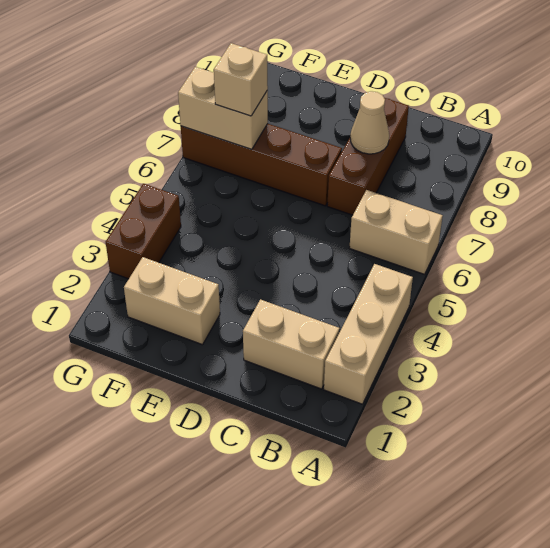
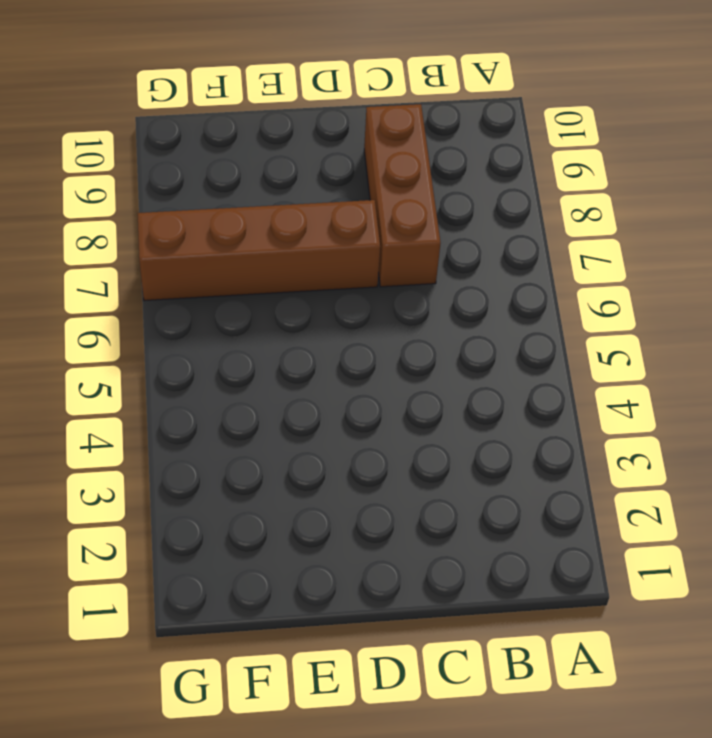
none -> tan 1x3 brick [324,264,413,404]
none -> tan 1x2 brick [350,190,443,274]

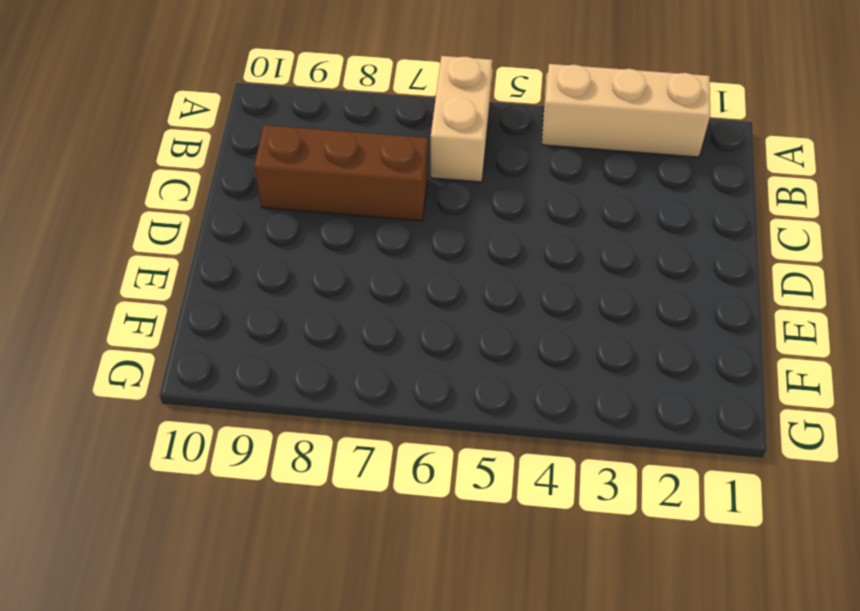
none -> tan 1x2 brick [243,299,340,389]
none -> brown 1x4 brick [181,124,342,206]

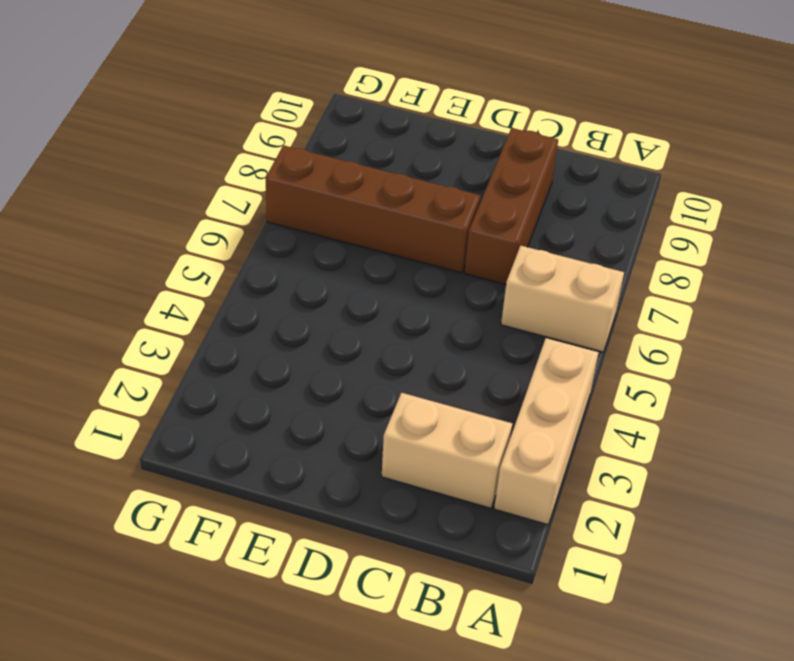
none -> tan 1x2 brick [124,257,220,345]
none -> brown 1x2 brick [106,184,181,279]

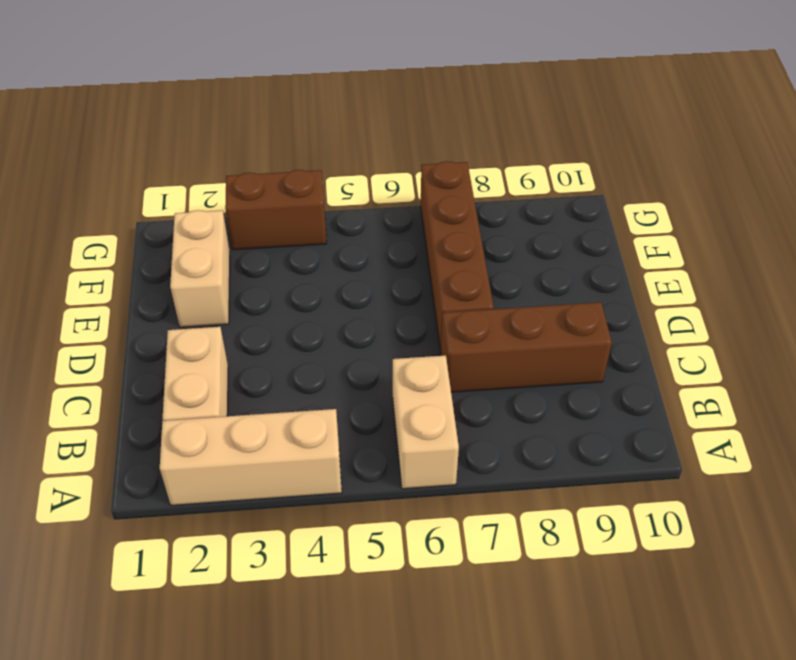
none -> tan 1x1 cone [350,91,389,154]
none -> tan 1x2 brick [178,67,268,149]

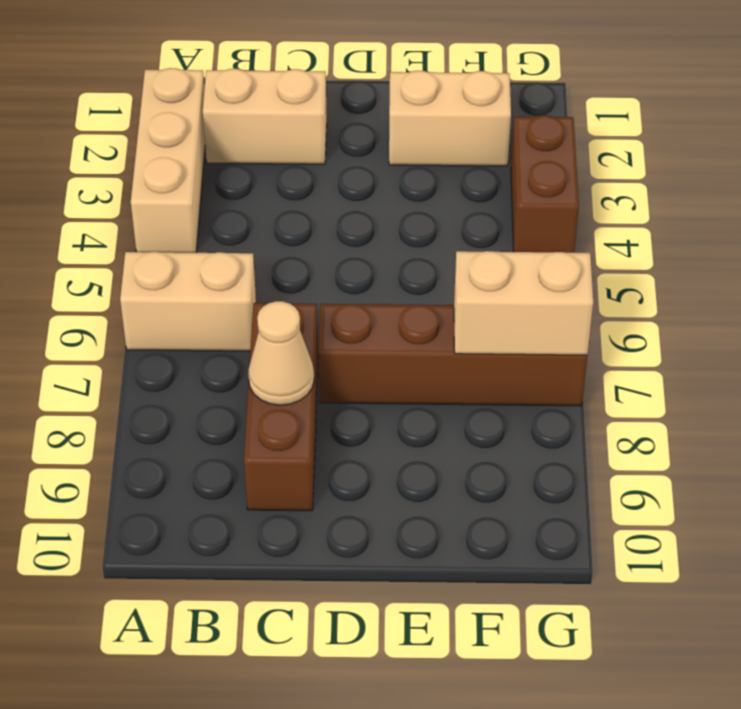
none -> tan 1x1 brick [214,43,268,116]

